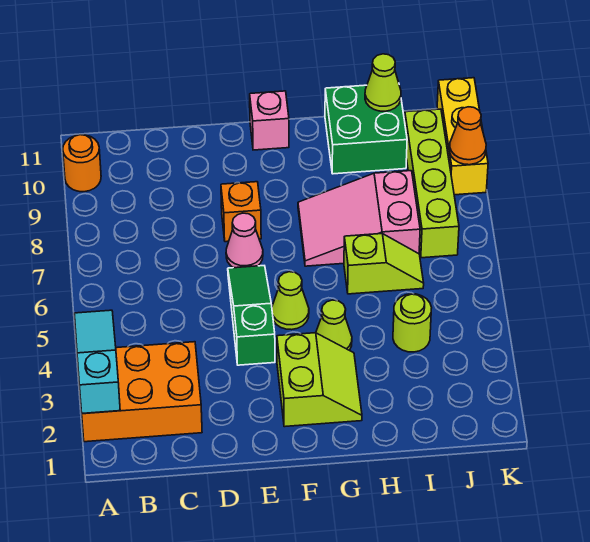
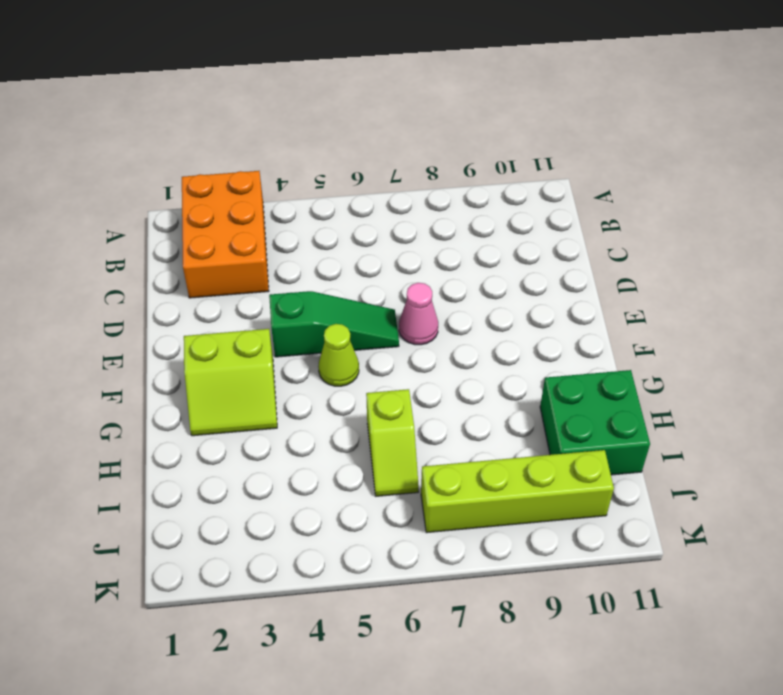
none -> orange 1x1 round brick [63,135,101,192]
none -> orange 1x1 brick [221,182,261,242]
none -> pink 1x1 brick [250,91,289,150]

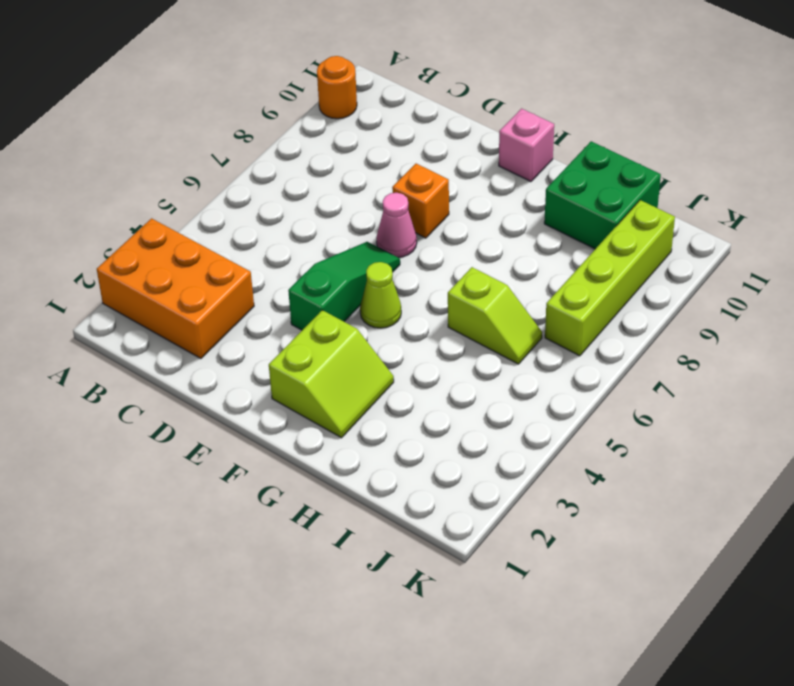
none -> lime 1x1 cone [316,300,352,350]
none -> pink 2x3 slope [298,171,420,266]
none -> lime 1x1 round brick [393,294,432,352]

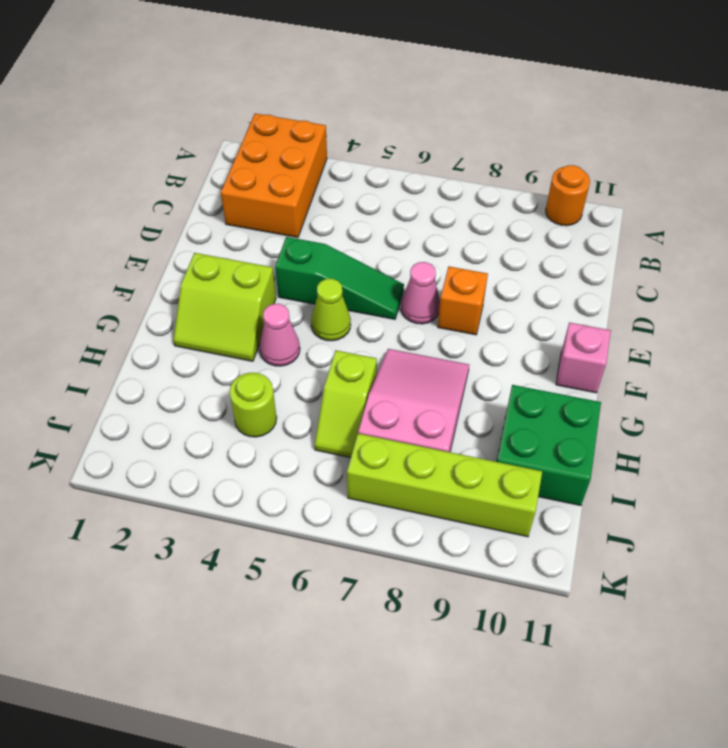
pink 1x1 cone [259,304,300,366] -> lime 1x1 cone [316,300,352,350]
none -> yellow 1x3 brick [437,78,488,195]
none -> cyan 1x3 slope [74,310,120,413]
none -> lime 1x1 cone [365,54,401,111]

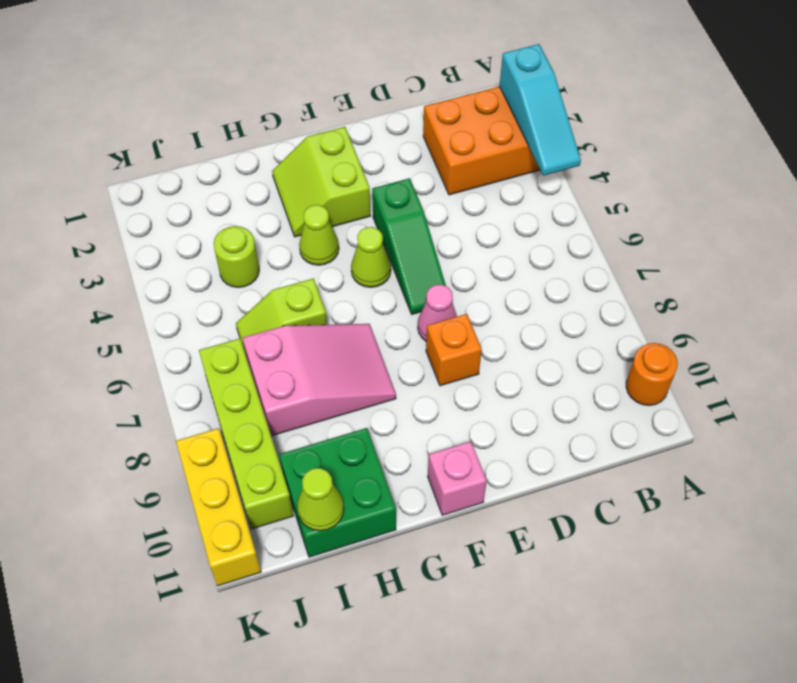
none -> orange 1x1 cone [450,107,486,165]

